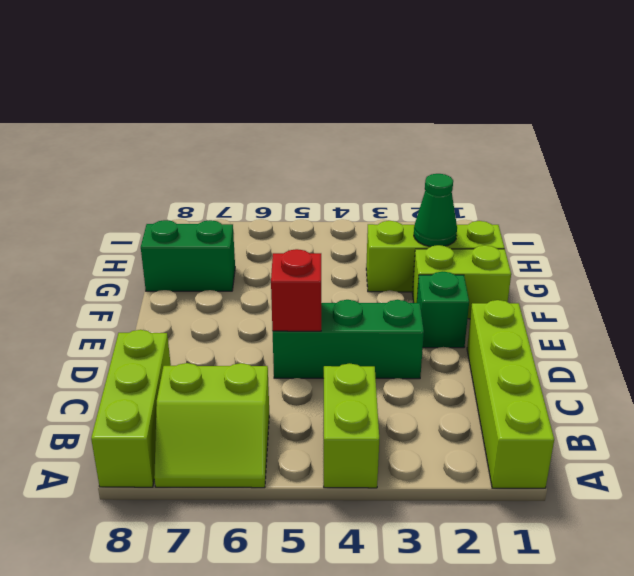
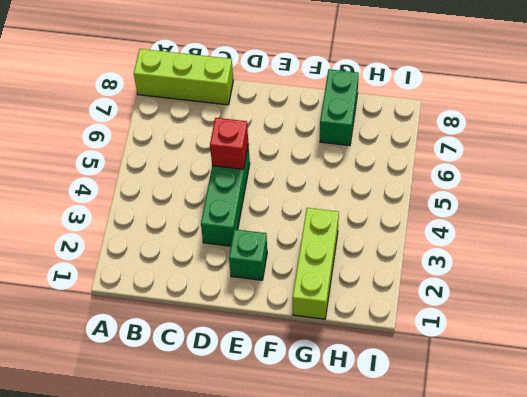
none -> lime 1x4 brick [467,300,554,488]
none -> lime 1x2 brick [324,363,379,488]

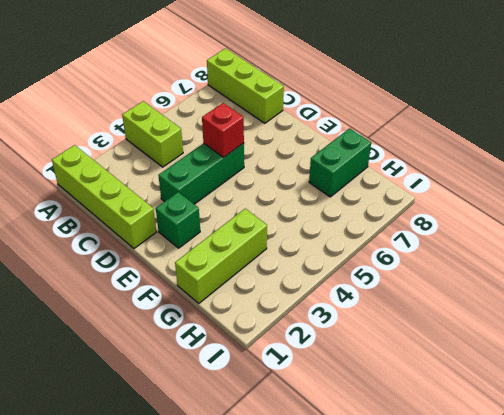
none -> lime 2x2 slope [154,363,269,488]
none -> lime 1x2 brick [412,245,511,319]

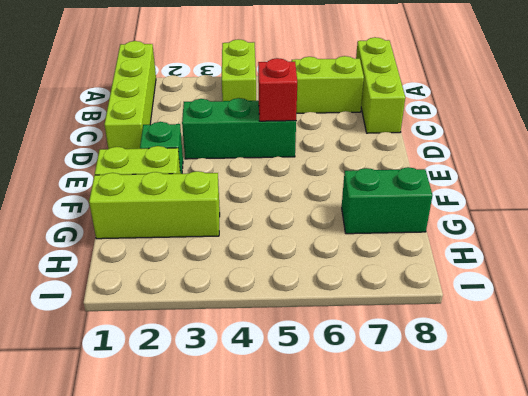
none -> green 1x1 cone [414,174,457,247]

